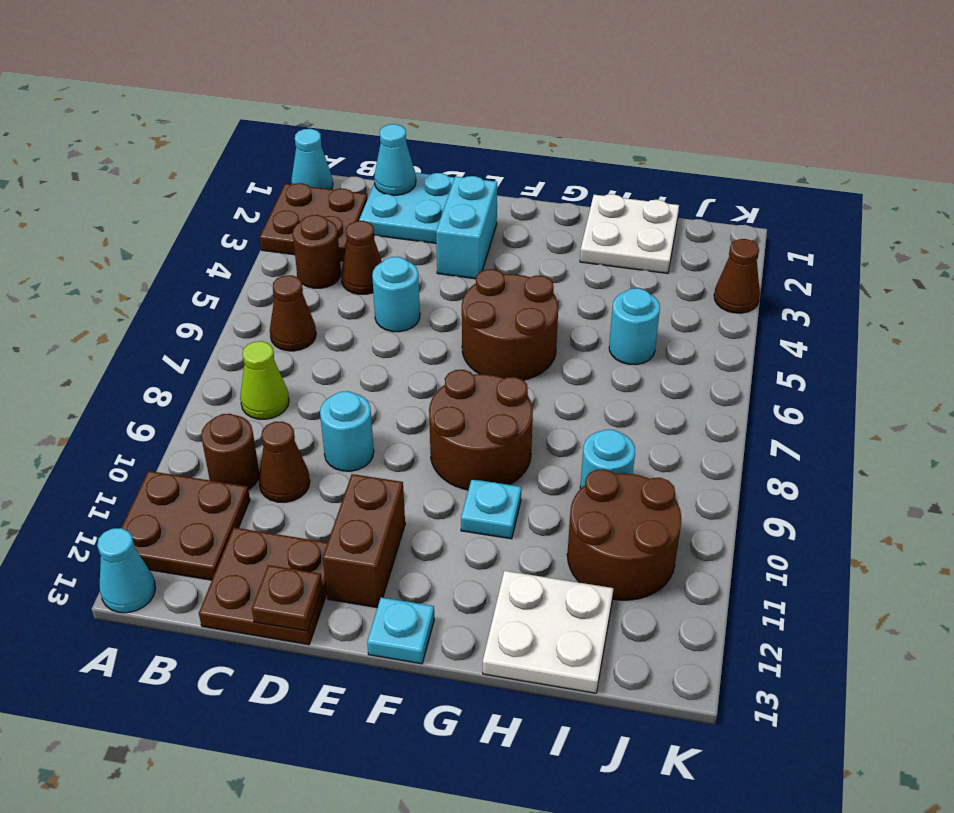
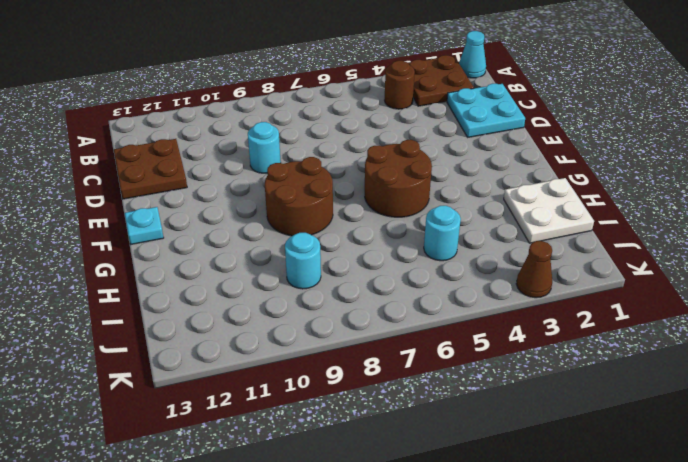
none -> brown 2x2 plate [121,471,250,580]
none -> cyan 1x1 cone [97,528,156,613]
none -> brown 1x1 cone [270,275,316,351]

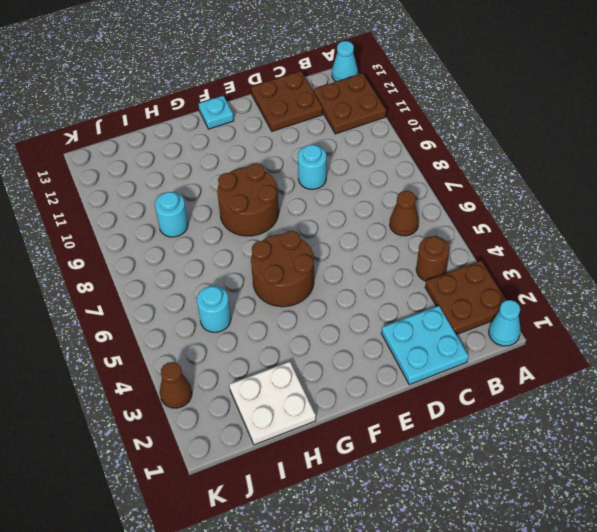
none -> lime 1x1 cone [240,341,289,419]
none -> brown 1x1 round brick [201,414,259,490]
none -> brown 1x1 cone [341,221,382,294]

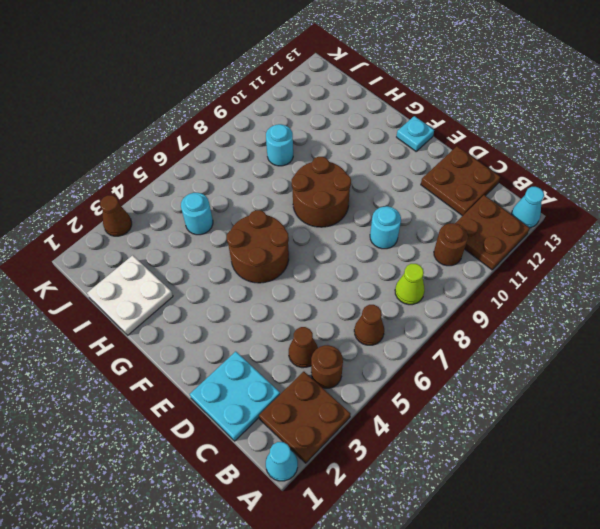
none -> brown 1x1 cone [259,422,310,502]
none -> cyan 1x1 round brick [372,257,420,332]
none -> cyan 1x2 brick [436,176,497,279]

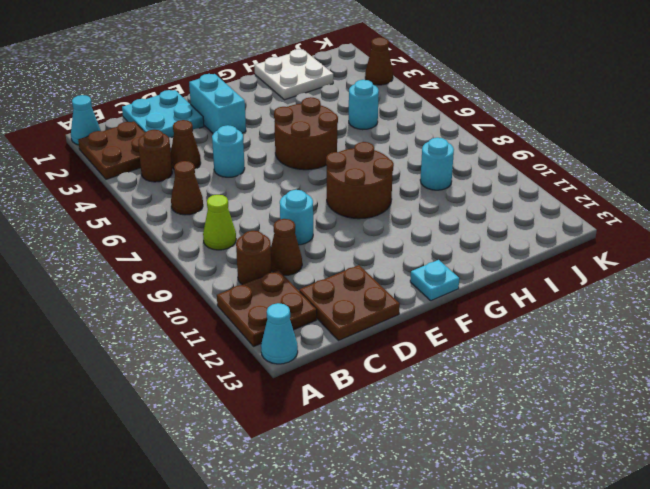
none -> brown 1x2 brick [323,474,405,608]
none -> cyan 1x1 plate [461,479,521,539]
none -> white 2x2 plate [483,571,614,693]

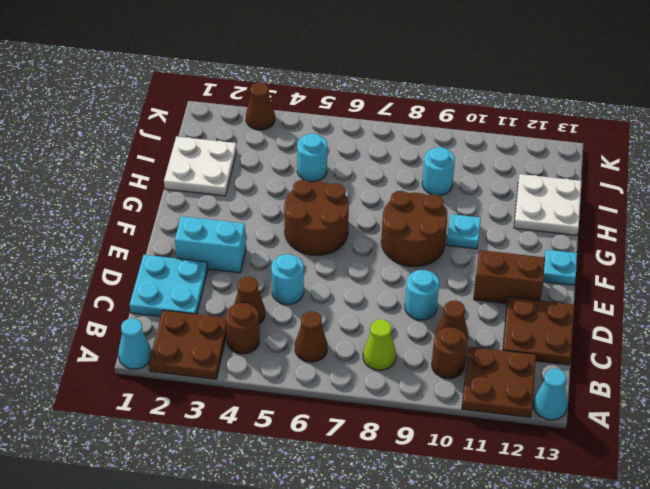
none -> brown 2x2 round brick [567,469,681,600]
none -> cyan 1x1 cone [374,124,416,195]
none -> brown 1x1 plate [252,565,323,631]

